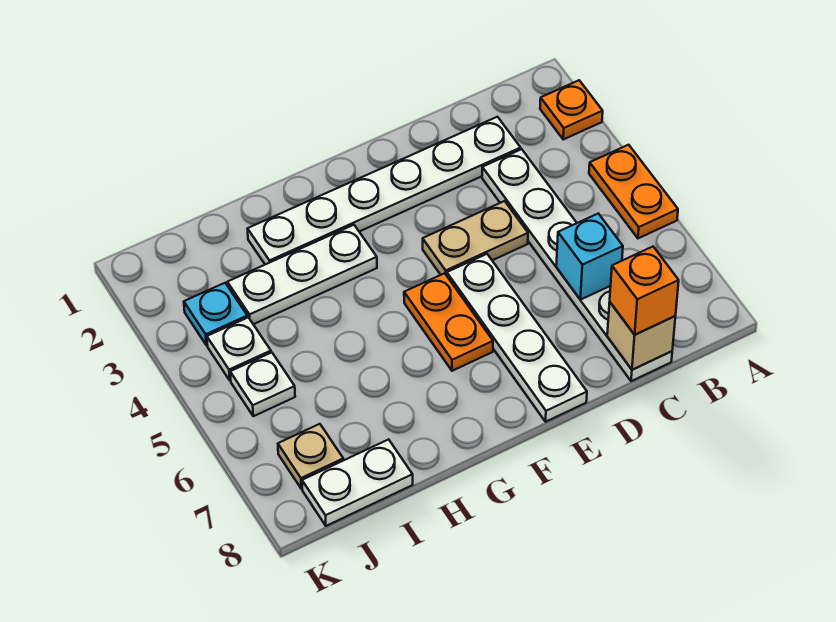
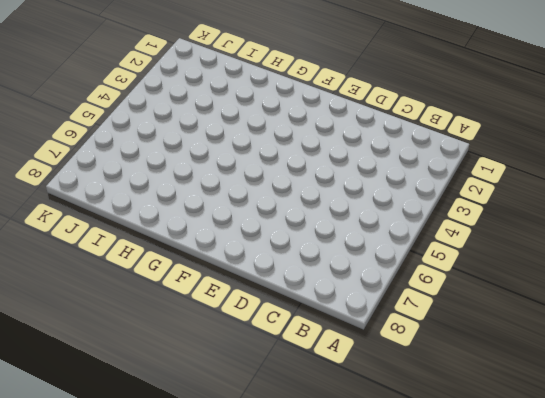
none -> orange 1x1 plate [540,80,603,139]
none -> orange 1x2 plate [589,145,678,238]
none -> white 1x6 plate [248,117,521,264]

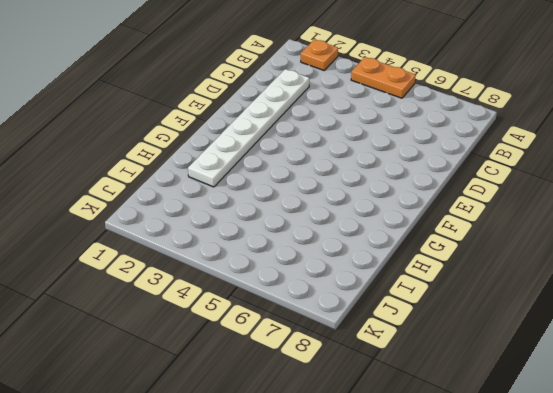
none -> white 1x6 plate [482,149,672,381]
none -> tan 1x2 plate [423,201,528,275]
none -> white 1x4 plate [447,254,587,422]

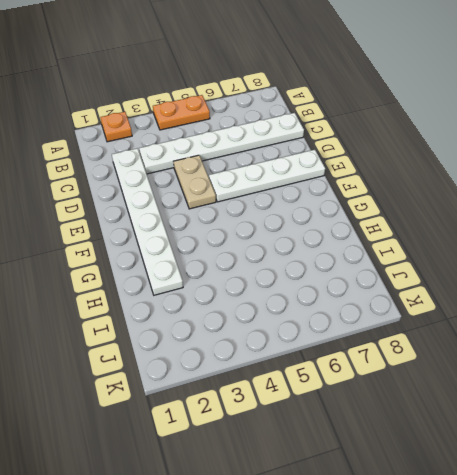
none -> orange 1x2 plate [404,273,493,371]
none -> white 1x3 plate [227,225,377,324]
none -> white 1x2 plate [302,439,413,526]

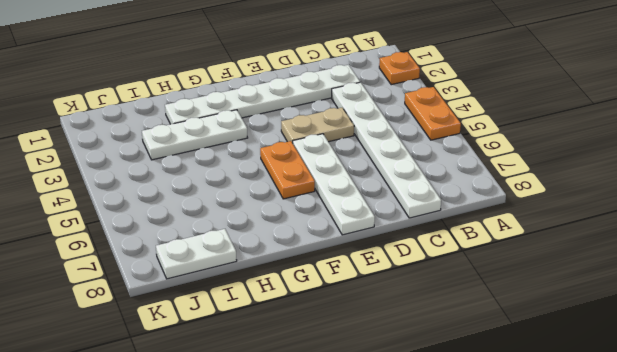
none -> cyan 1x1 plate [184,283,247,345]
none -> white 1x1 plate [207,317,271,381]
none -> white 1x1 plate [230,352,295,416]

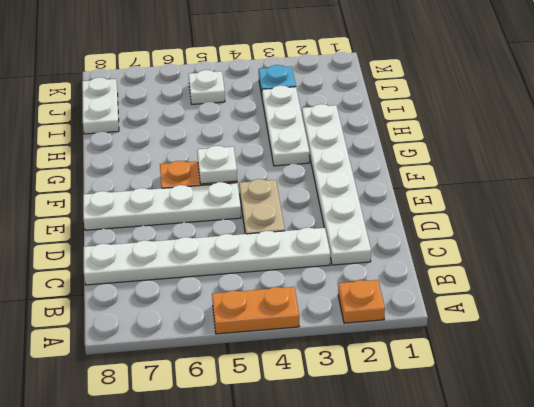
white 1x1 plate [197,146,237,184] -> white 1x1 plate moved to [207,317,271,381]
none -> tan 1x1 plate [278,424,343,489]
none -> cyan 1x1 brick [556,214,623,300]
none -> tan 1x1 brick [607,302,675,370]

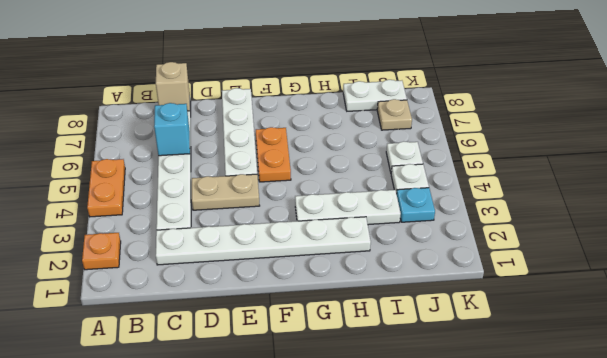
none -> orange 1x1 brick [610,247,679,335]

